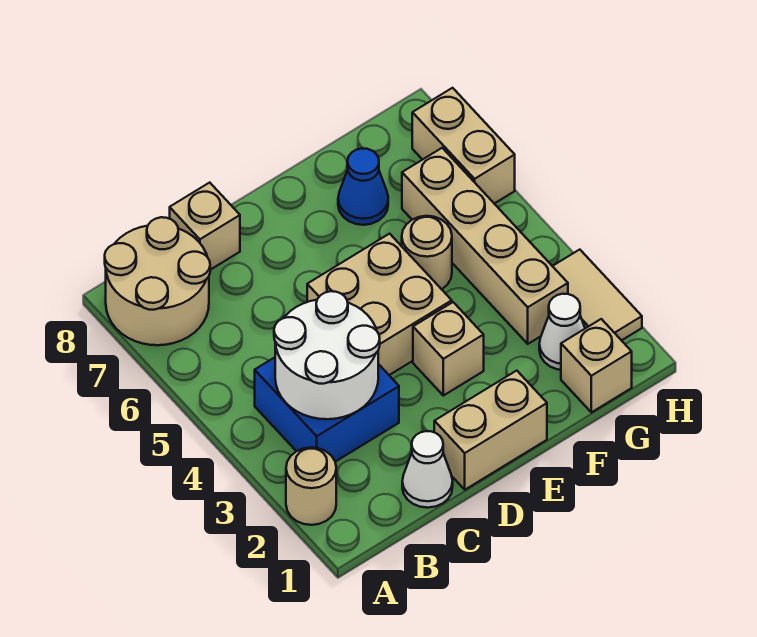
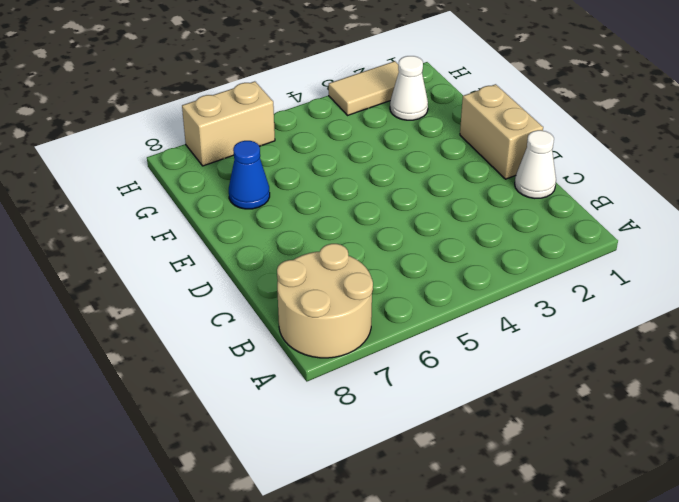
none -> tan 1x1 round brick [286,448,336,525]
none -> blue 2x2 brick [255,357,399,462]
none -> tan 1x1 brick [170,183,240,270]

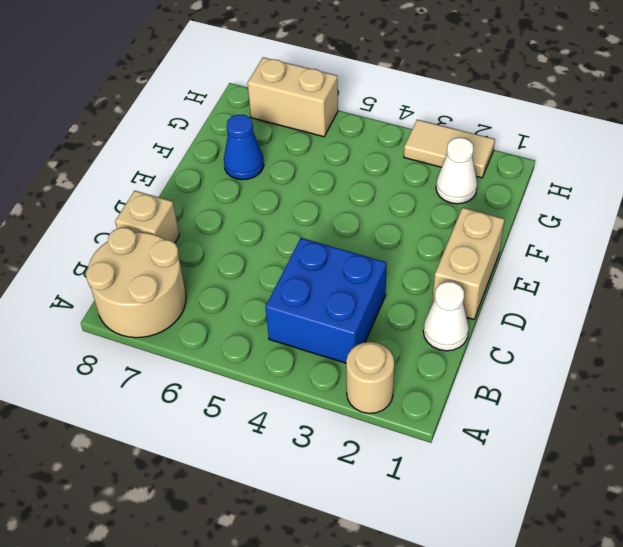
none -> tan 2x2 brick [307,234,452,375]
none -> tan 1x1 brick [413,302,484,396]
none -> tan 1x1 round brick [402,216,452,289]

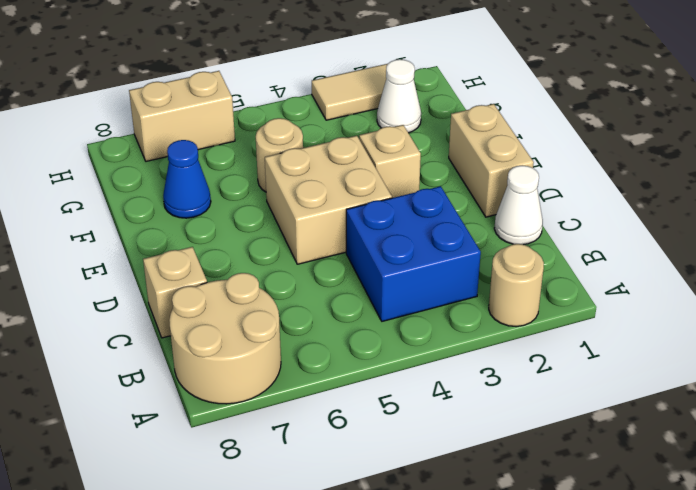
none -> tan 1x1 brick [561,319,632,412]
none -> tan 1x4 brick [402,148,568,344]
none -> white 2x2 round brick [274,291,380,419]

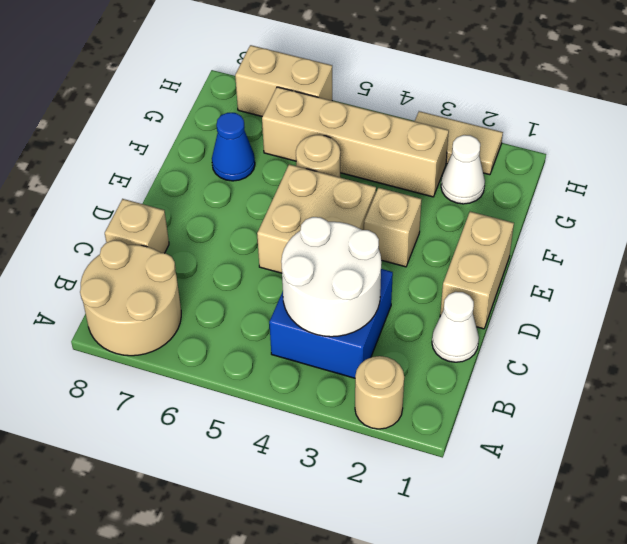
none -> tan 1x1 brick [561,319,632,412]

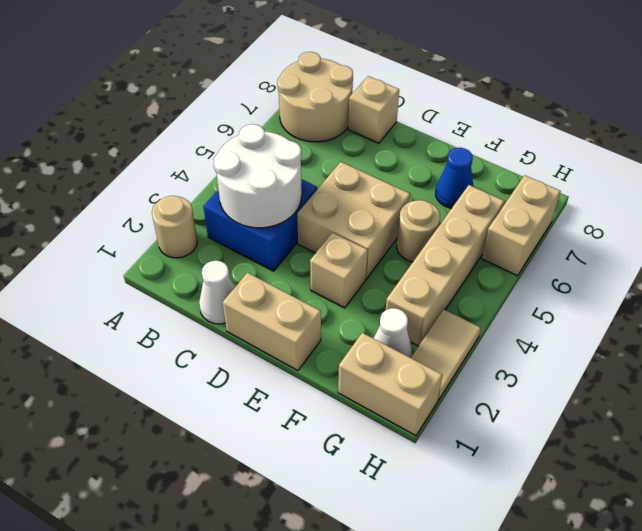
tan 1x2 brick [338,333,442,436] -> tan 1x1 brick [561,319,632,412]

